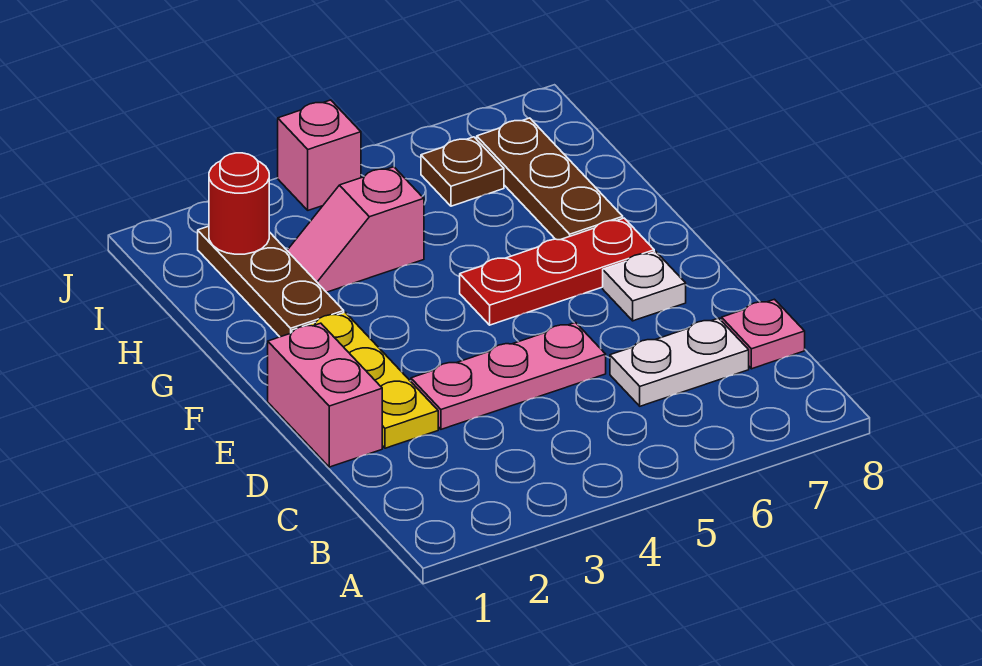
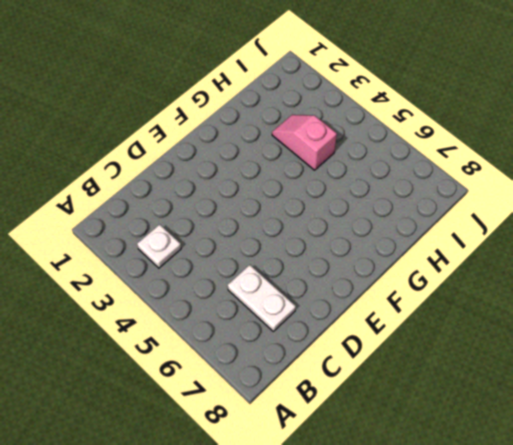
white 1x1 plate [137,224,181,268] -> white 1x1 plate moved to [603,252,686,321]
none -> pink 1x1 plate [721,299,805,369]
none -> pink 1x2 brick [268,323,382,467]
none -> yellow 1x3 plate [292,312,438,448]

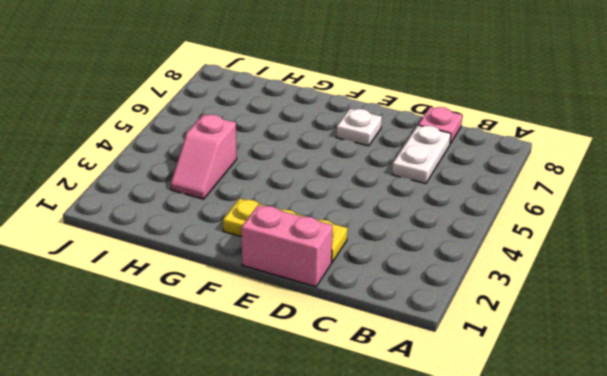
none -> pink 1x3 plate [411,323,606,429]
none -> red 1x3 plate [460,218,654,325]
none -> brown 1x3 plate [198,226,344,337]

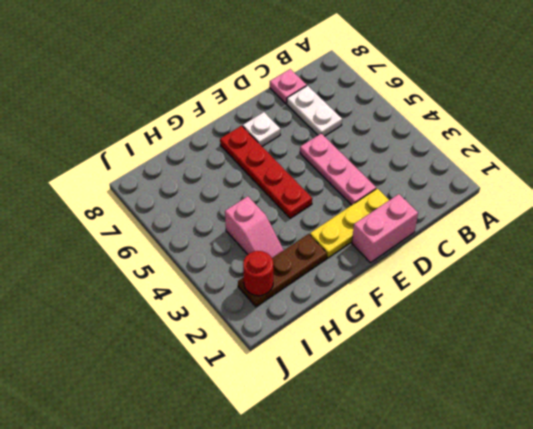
red 1x4 plate [220,126,312,218] -> red 1x3 plate [460,218,654,325]
none -> brown 1x3 plate [477,118,623,240]
none -> brown 1x1 plate [421,137,504,206]
none -> pink 1x1 brick [278,100,361,210]

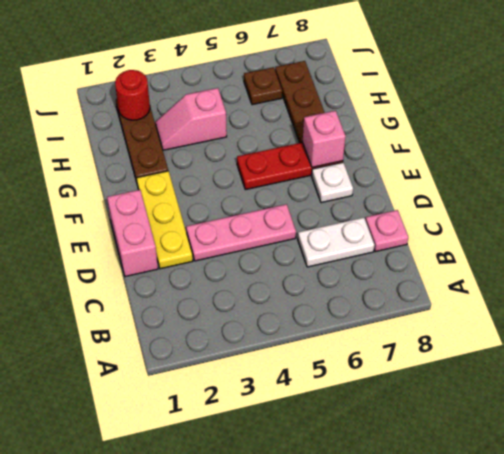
pink 1x1 brick [303,111,346,167] -> pink 1x1 brick moved to [278,100,361,210]

